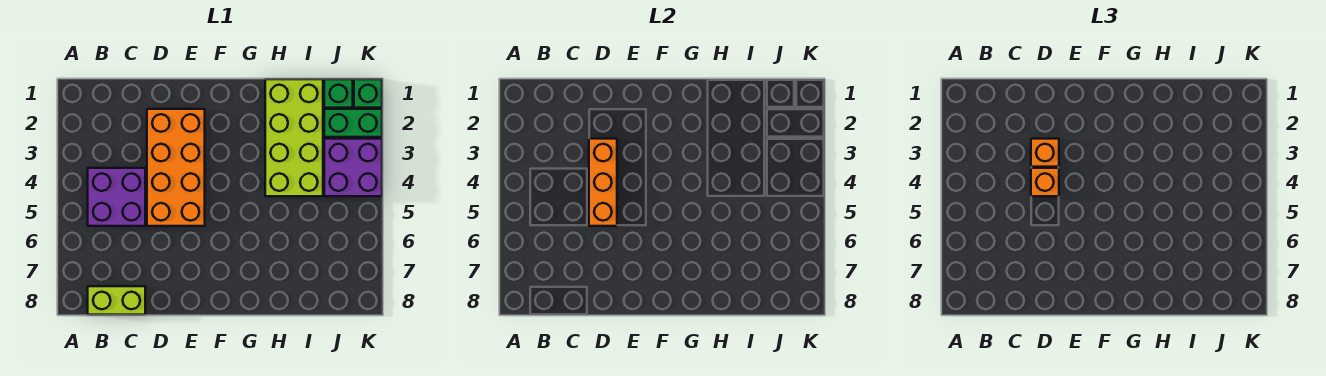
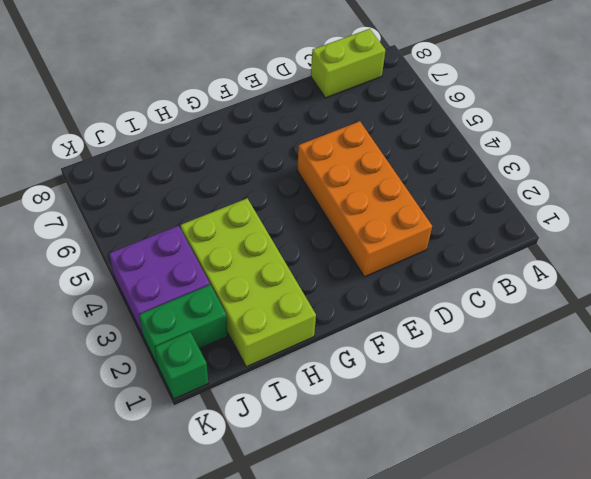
none -> purple 2x2 brick [88,168,145,226]
none -> green 1x1 brick [324,79,353,108]

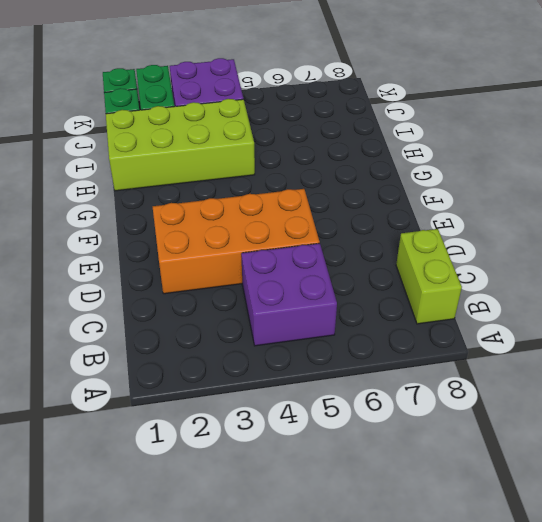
none -> orange 1x3 brick [589,139,617,226]
none -> orange 1x1 brick [1031,139,1059,167]

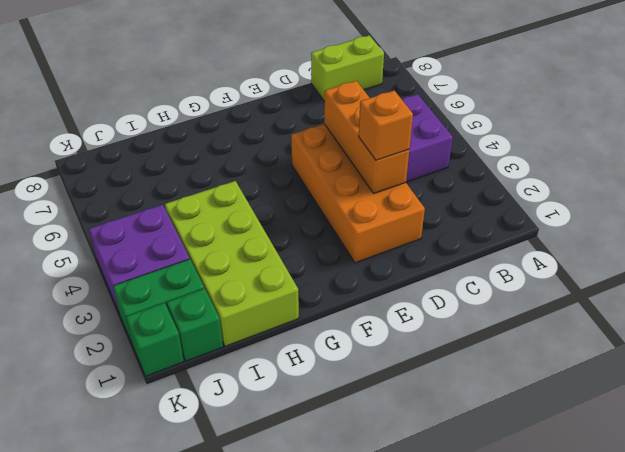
none -> orange 1x1 brick [1031,168,1059,196]

